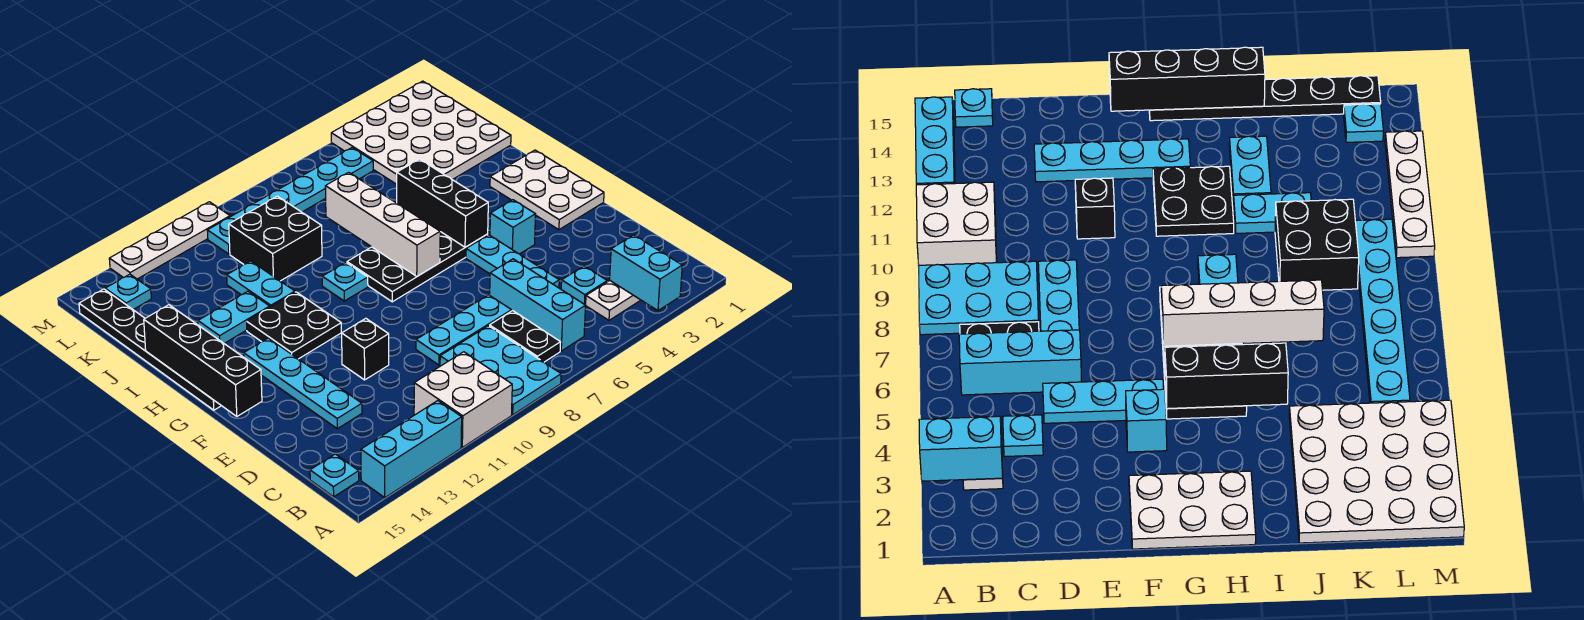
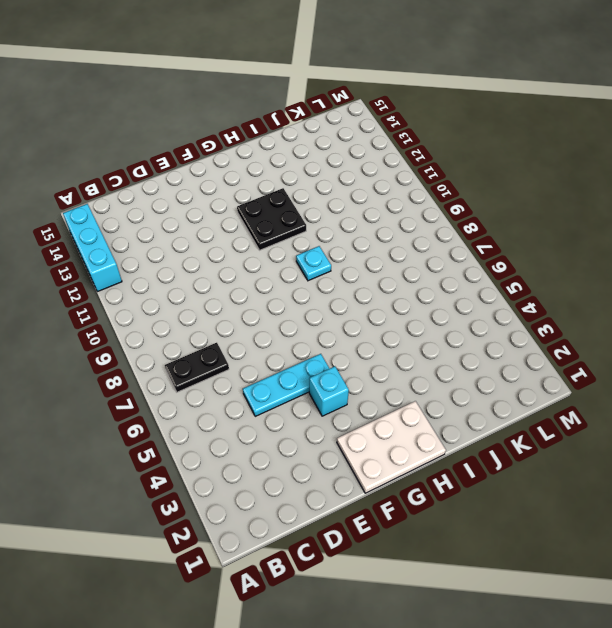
none -> cyan 2x3 plate [440,326,561,415]
none -> white 2x2 brick [414,352,512,447]
none -> white 1x2 plate [586,281,640,320]

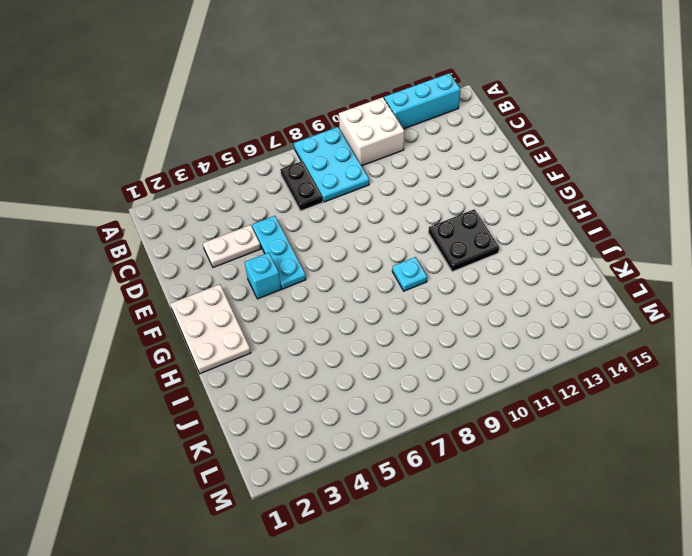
white 1x2 plate [203,225,261,267] -> white 1x2 plate moved to [586,281,640,320]
none -> cyan 1x3 brick [490,259,586,351]
none -> cyan 1x1 plate [310,454,359,497]
none -> cyan 1x1 plate [561,266,607,304]

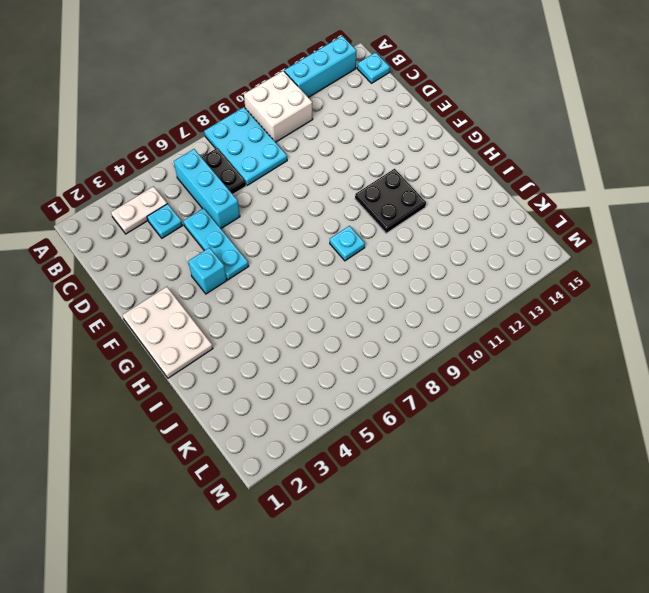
none -> cyan 1x3 plate [416,295,511,365]
none -> cyan 1x4 plate [244,338,362,429]
none -> black 1x1 brick [342,318,389,380]

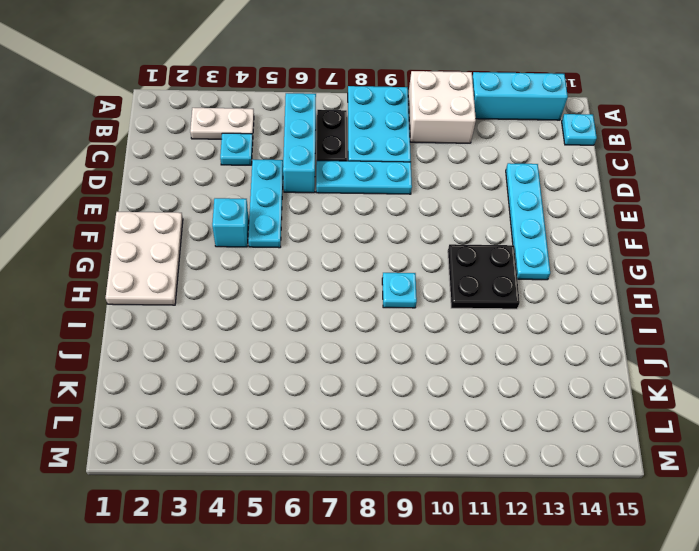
none -> black 1x1 brick [342,318,389,380]
none -> black 2x4 plate [347,232,488,302]
none -> black 1x6 plate [79,289,221,410]

